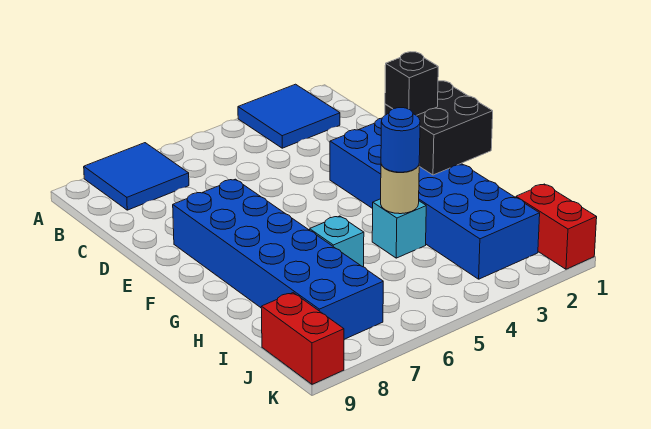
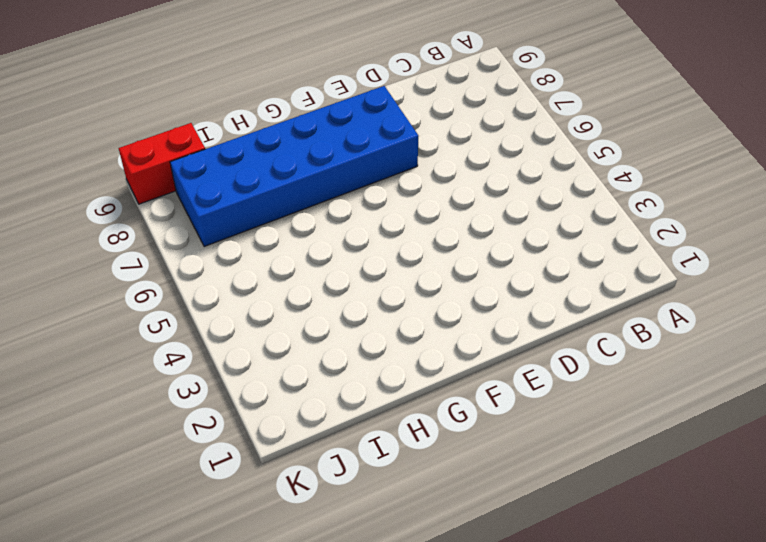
none -> blue 2x2 tile [238,84,340,148]
none -> blue 2x2 tile [84,143,189,210]
none -> blue 2x6 brick [330,118,540,279]

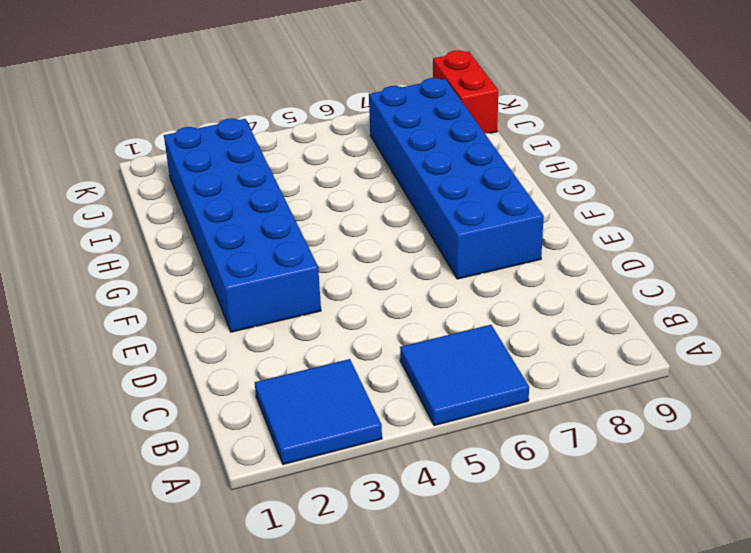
blue 2x2 tile [400,325,529,426] -> blue 2x2 tile moved to [84,143,189,210]
none -> cyan 1x1 brick [372,199,426,258]
none -> cyan 1x1 brick [310,216,364,267]
none -> red 1x2 brick [516,184,597,269]

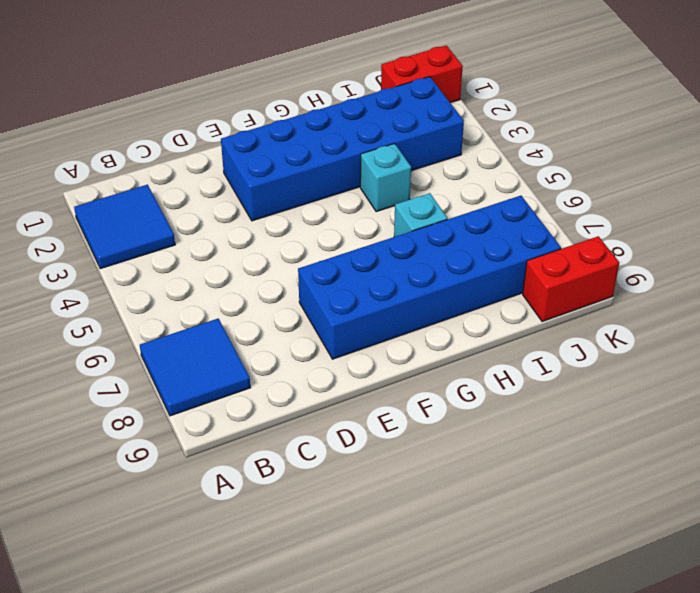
none -> black 2x2 brick [385,81,493,175]
none -> tan 1x1 round brick [381,164,419,214]
none -> black 1x1 brick [385,52,438,115]

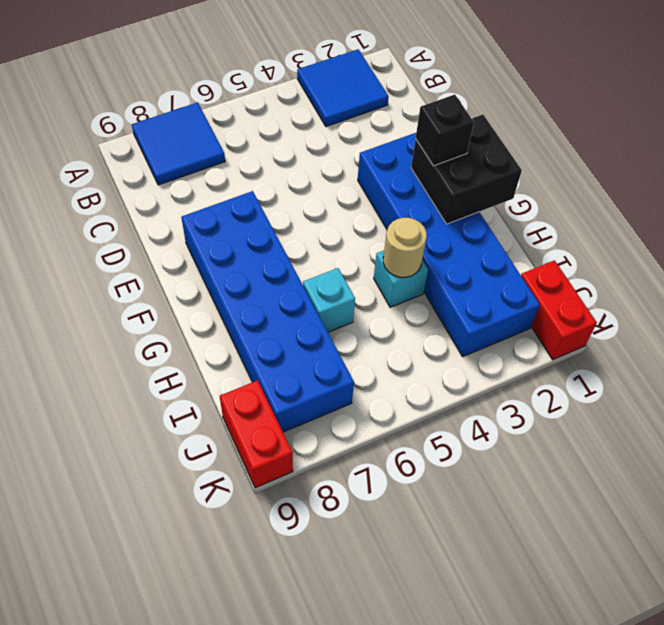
none -> blue 1x1 round brick [381,108,420,172]

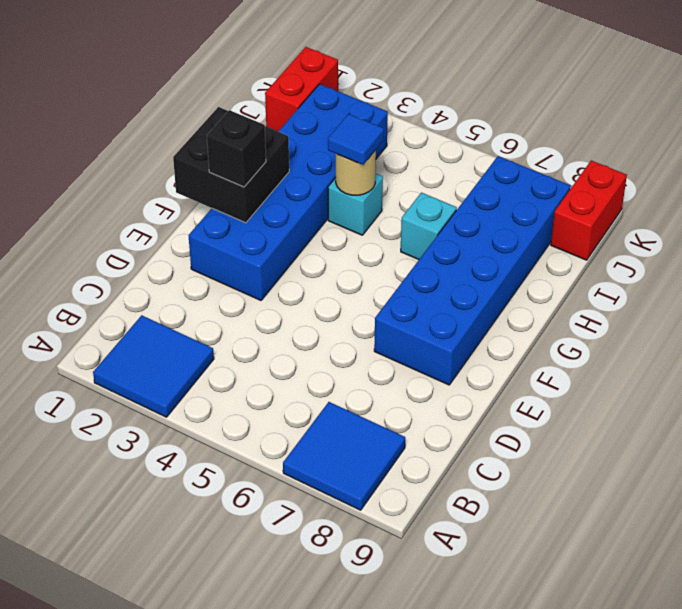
blue 1x1 tile [328,114,384,165] -> blue 1x1 round brick [381,108,420,172]

